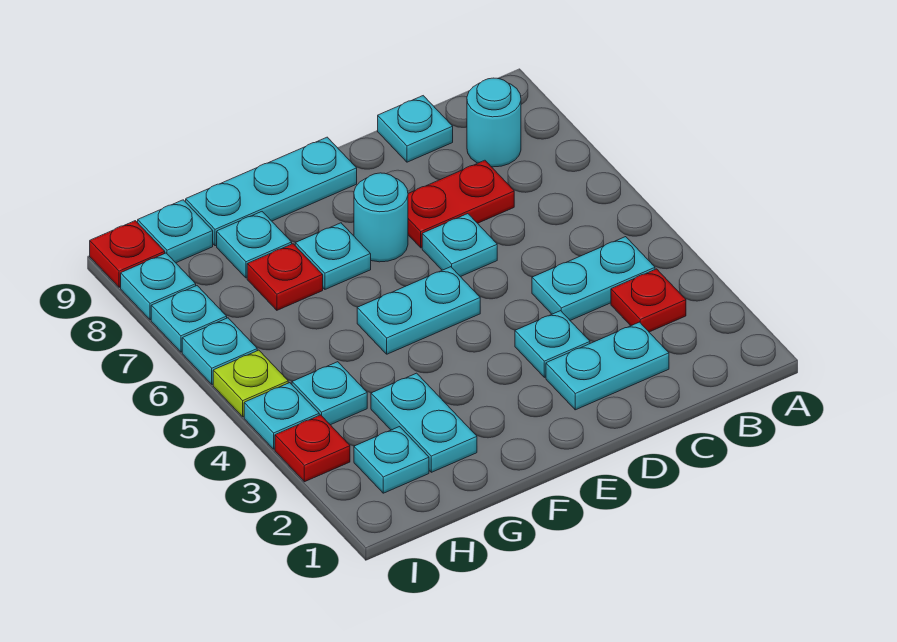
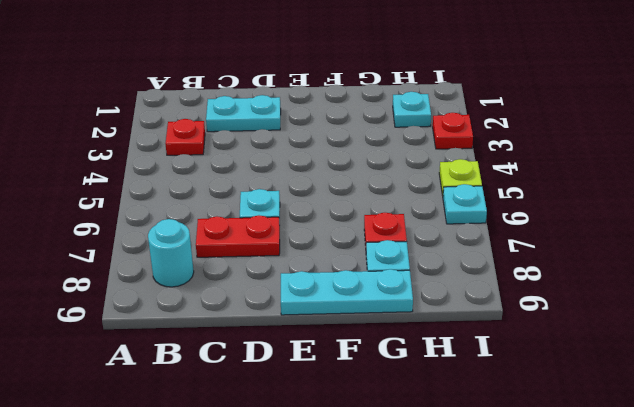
none -> cyan 1x2 plate [532,237,655,320]
none -> cyan 1x1 plate [378,96,453,162]
none -> cyan 1x1 plate [515,311,590,377]

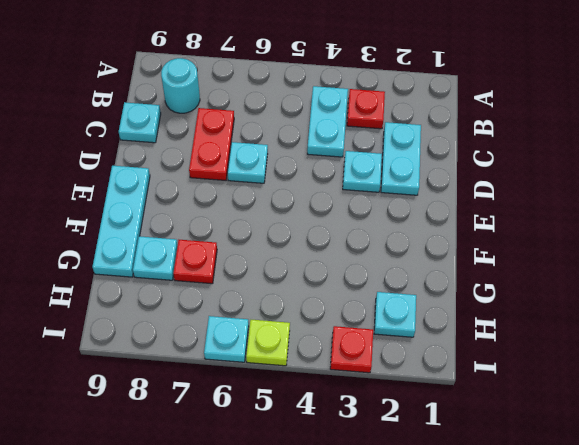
none -> cyan 1x2 plate [357,267,480,354]
none -> cyan 1x1 round brick [354,173,408,262]
none -> cyan 1x1 plate [295,223,371,289]

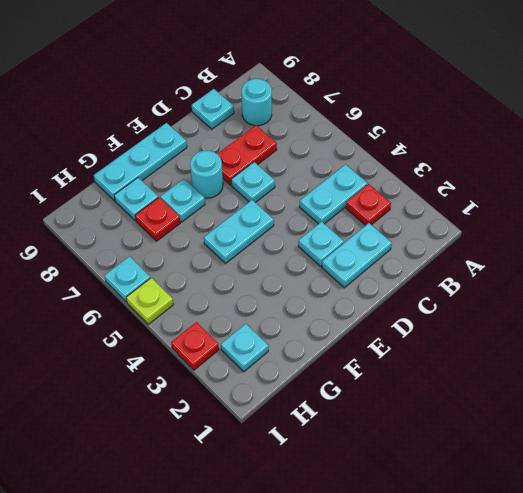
none -> cyan 1x2 plate [371,373,477,472]
none -> cyan 1x1 plate [292,362,367,425]
none -> cyan 1x1 plate [138,200,213,263]

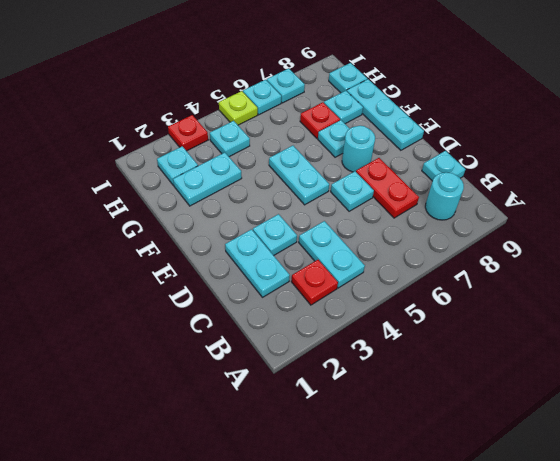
none -> cyan 1x1 plate [244,383,319,449]
none -> cyan 1x1 plate [121,253,196,320]
none -> red 1x1 plate [90,221,165,287]

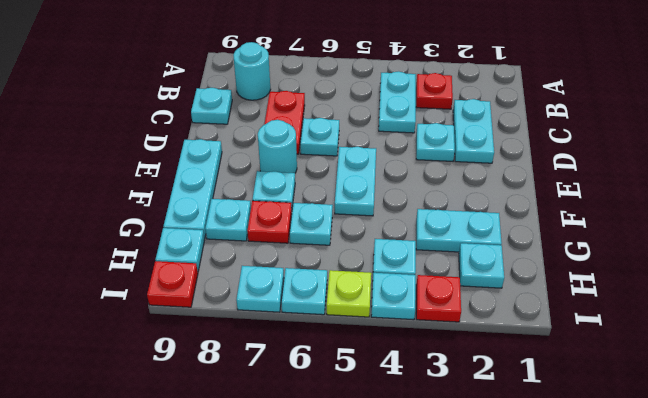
cyan 1x1 plate [290,203,333,245] -> cyan 1x1 plate moved to [121,253,196,320]

